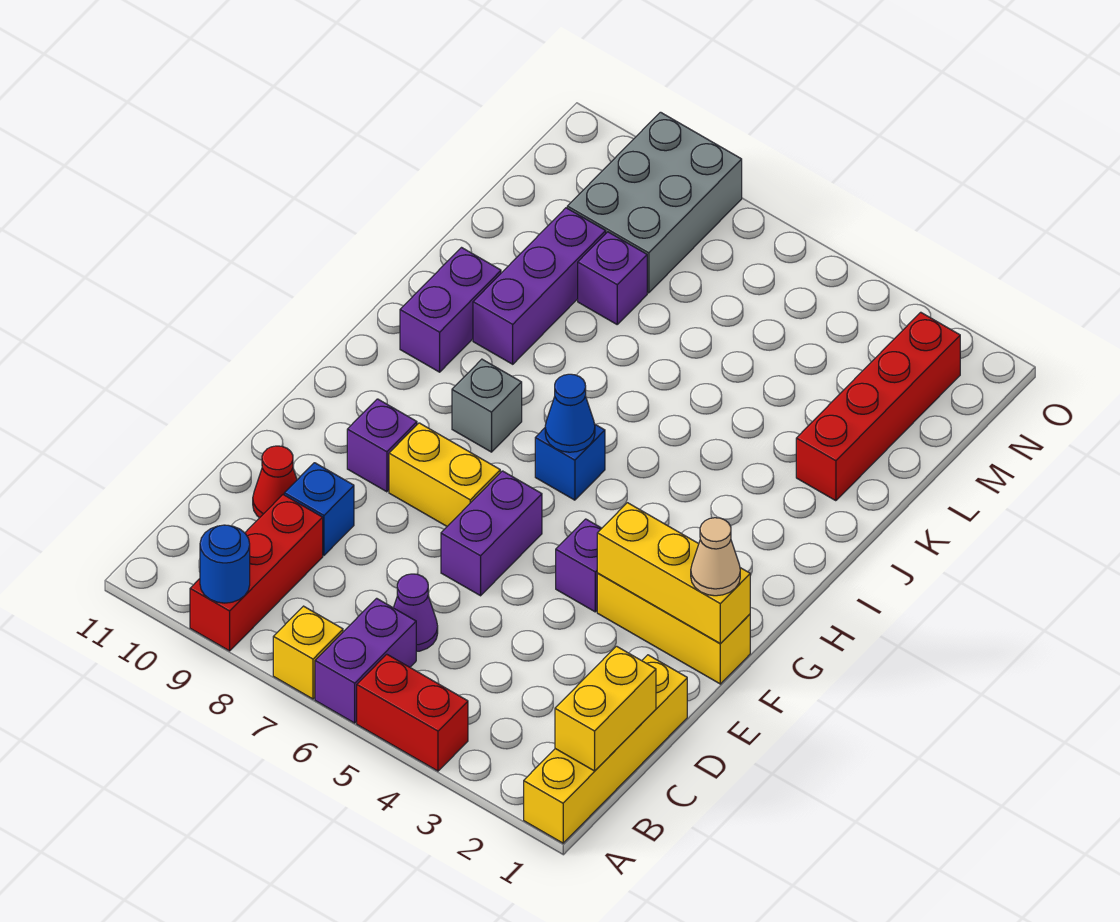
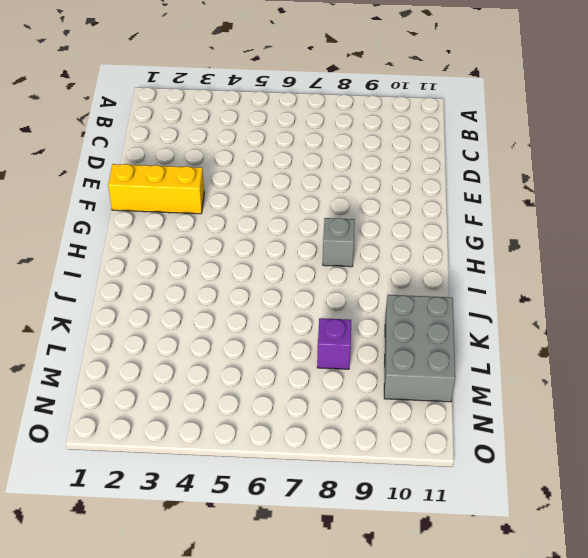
grey 2x3 brick [384,295,455,402] -> grey 2x3 brick moved to [567,112,742,293]
none -> yellow 1x4 brick [524,655,687,843]
none -> red 1x2 brick [357,654,468,771]
none -> purple 1x2 brick [315,598,416,723]

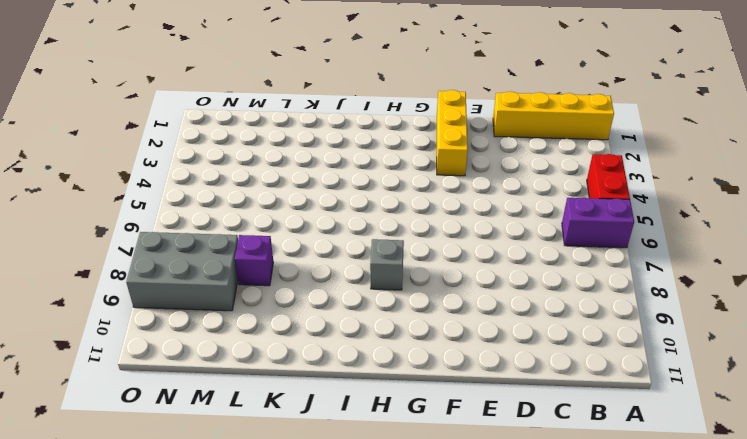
none -> yellow 1x1 brick [273,606,343,699]
none -> red 1x3 brick [190,495,323,651]
none -> purple 1x1 cone [394,574,438,652]

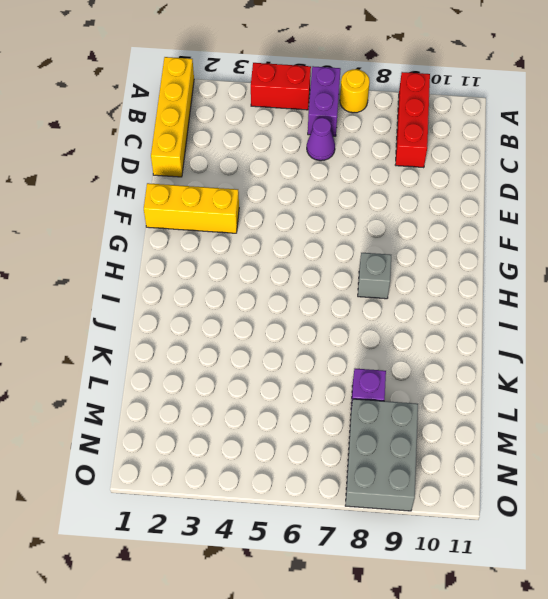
yellow 1x1 round brick [340,69,370,113] -> yellow 1x1 brick [273,606,343,699]
none -> blue 1x1 brick [284,463,354,555]
none -> red 1x1 cone [253,446,297,518]
none -> purple 1x2 brick [441,471,542,596]

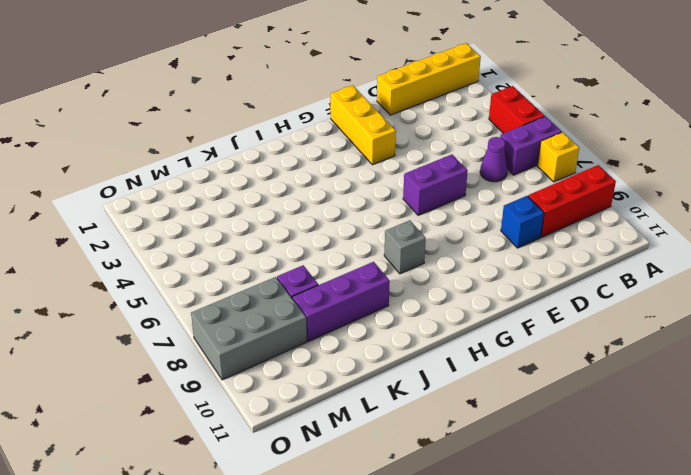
none -> red 1x1 cone [253,446,297,518]
none -> purple 1x1 brick [556,519,602,612]
none -> yellow 1x2 brick [389,423,500,526]

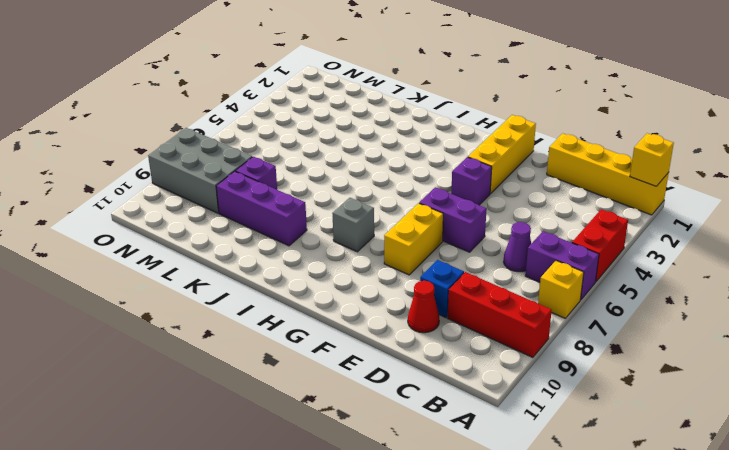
yellow 1x1 brick [630,133,674,186] -> none
none -> purple 1x1 brick [347,399,417,492]
none -> blue 1x1 brick [535,424,605,500]
none -> purple 1x2 brick [400,248,501,372]

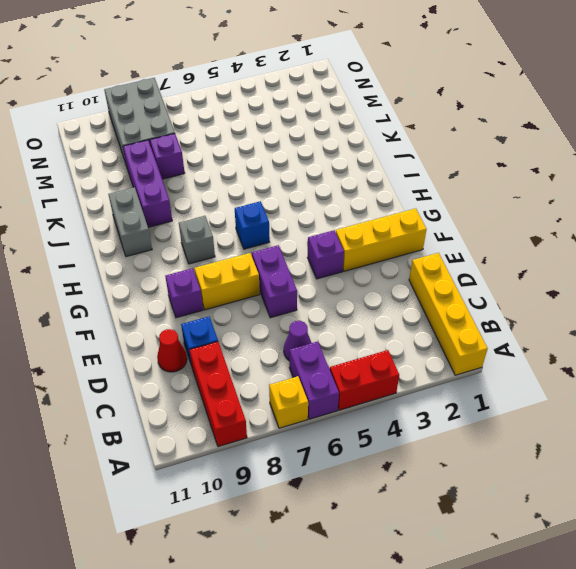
grey 1x2 brick [108,187,152,257] -> purple 1x2 brick [400,248,501,372]
none -> red 1x4 brick [796,312,960,501]
none -> blue 1x1 round brick [200,525,250,603]
none -> yellow 1x2 brick [555,646,656,771]

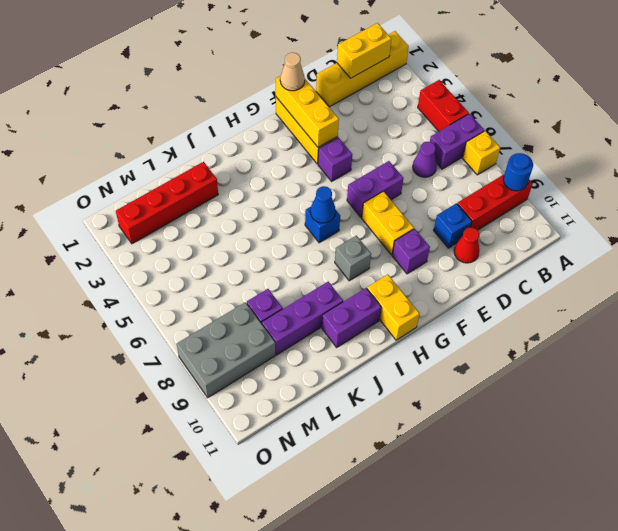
yellow 1x2 brick [367,275,420,340] -> none

